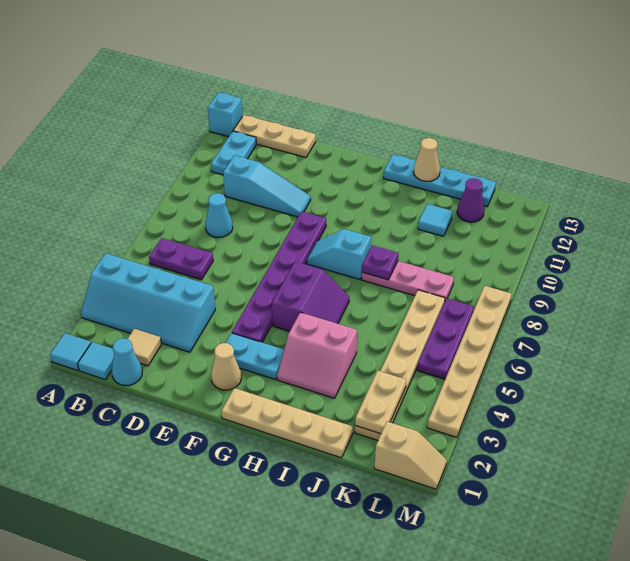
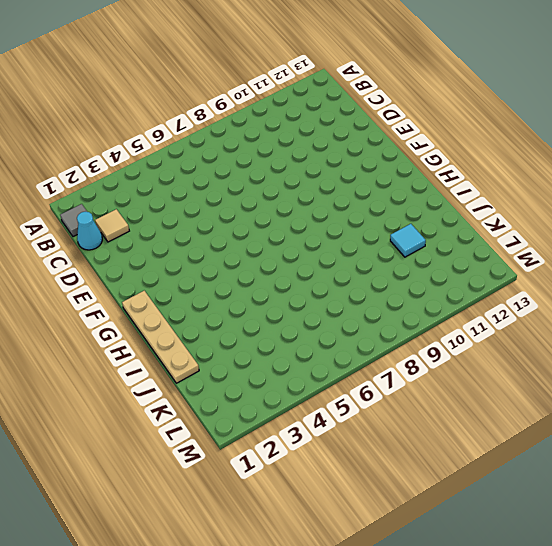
grey 1x1 tile [60,204,87,237] -> cyan 1x1 tile [78,342,114,380]
none -> cyan 1x1 tile [50,333,91,371]
none -> cyan 2x4 slope [81,253,215,352]
none -> cyan 1x1 brick [208,92,242,137]

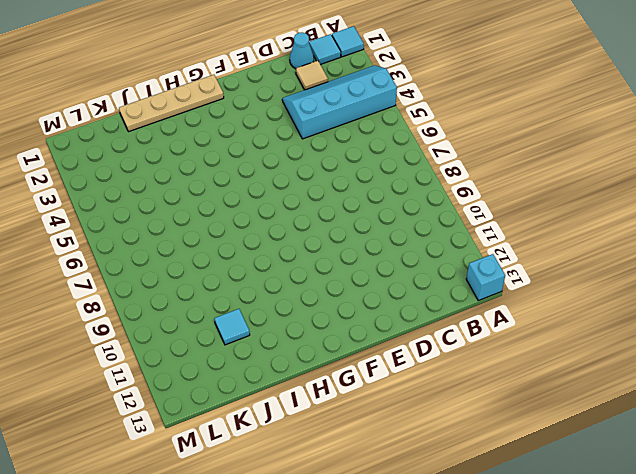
none -> purple 1x2 plate [149,238,213,280]
none -> cyan 1x2 plate [211,131,256,175]
none -> tan 1x3 plate [233,115,316,157]

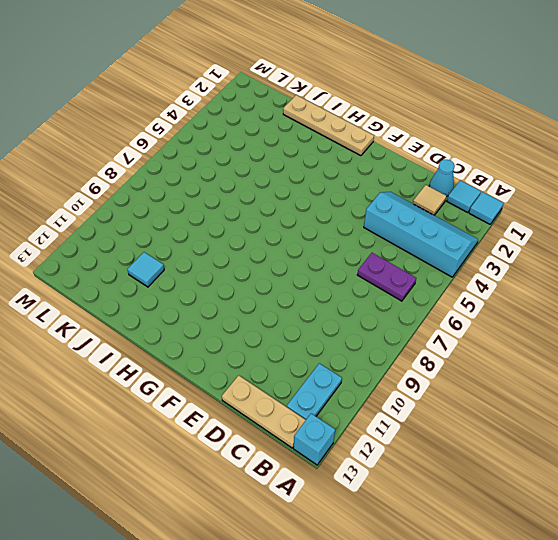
none -> cyan 1x1 cone [206,193,233,237]
none -> cyan 1x3 slope [223,155,311,217]
none -> tan 1x1 cone [211,343,241,390]

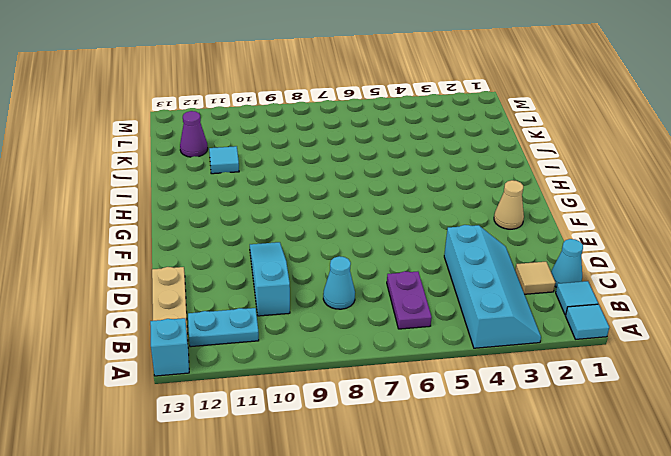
none -> cyan 1x2 plate [226,333,284,380]
none -> purple 1x6 plate [232,211,326,342]
none -> tan 1x4 plate [221,388,353,458]

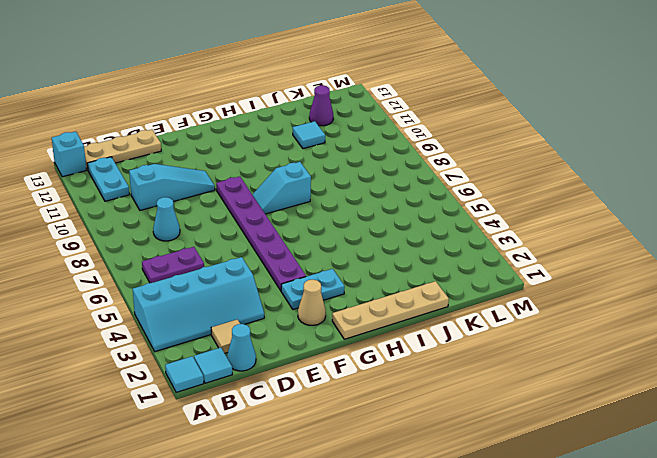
none -> purple 2x2 slope [272,261,349,331]
none -> pink 2x2 slope [277,312,357,398]
none -> cyan 1x4 plate [384,155,496,206]

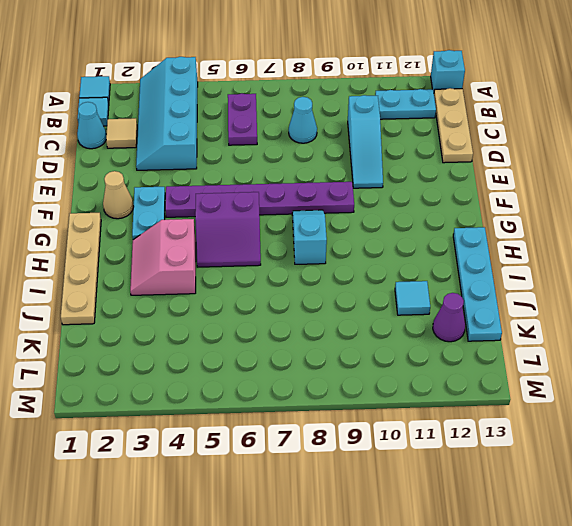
none -> pink 1x3 plate [362,261,454,300]
none -> tan 1x6 plate [355,290,445,440]
none -> tan 1x2 slope [374,422,447,489]

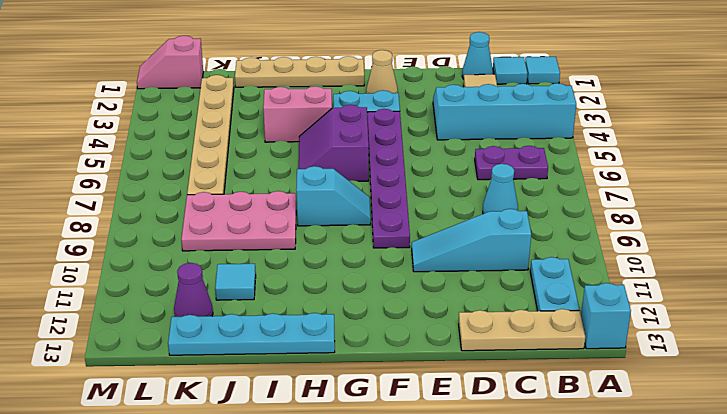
pink 2x3 plate [181,191,296,251] -> pink 1x3 plate [362,261,454,300]
pink 1x2 slope [137,36,203,89] -> tan 1x2 slope [374,422,447,489]
none -> purple 1x3 plate [417,298,474,379]
none -> tan 1x6 plate [427,286,512,437]
none -> purple 1x1 plate [362,245,398,280]

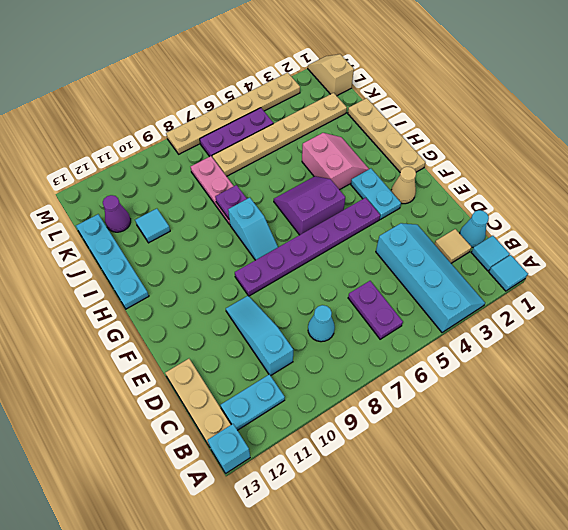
none -> tan 1x1 cone [414,138,440,181]
none -> tan 1x2 plate [355,371,406,434]

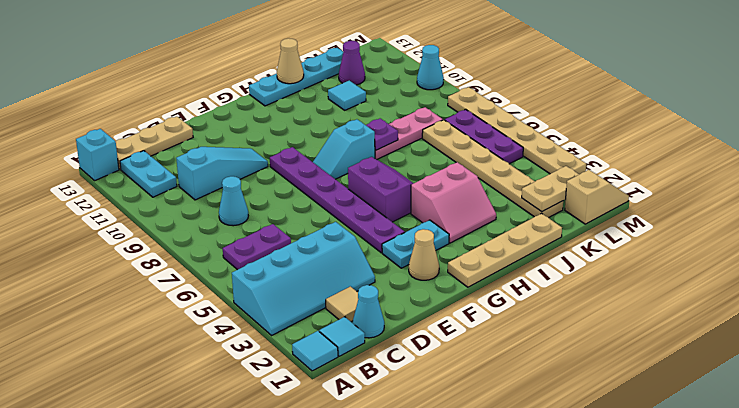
tan 1x2 plate [522,166,579,212] -> tan 1x2 plate turned to [355,371,406,434]
cyan 1x1 cone [417,45,444,90] -> none

